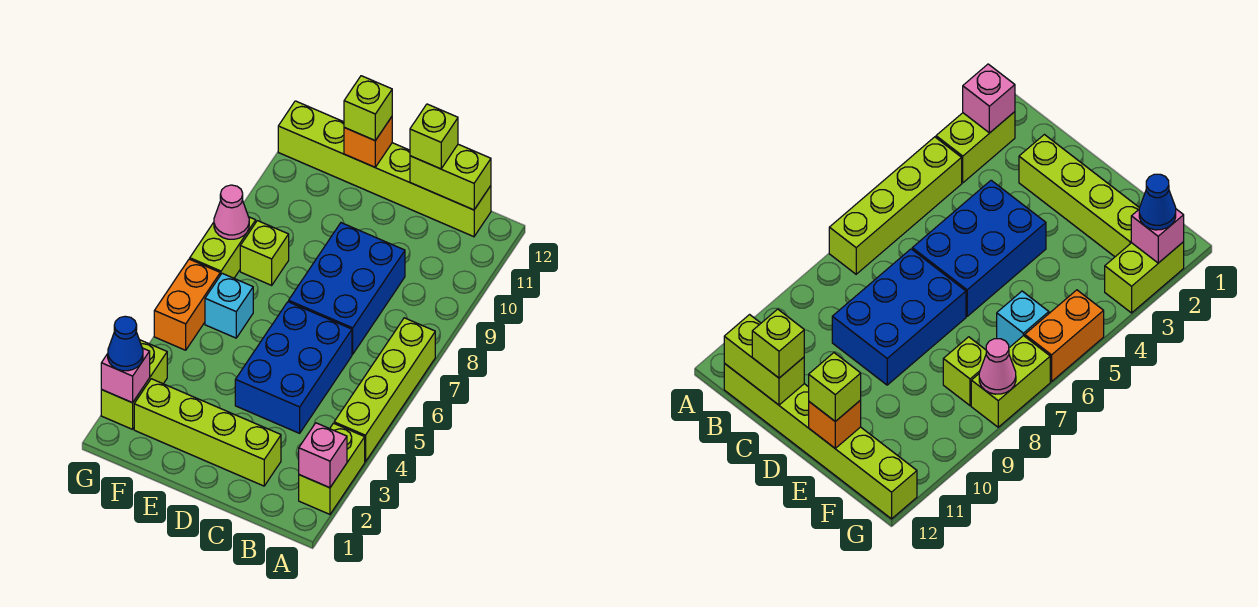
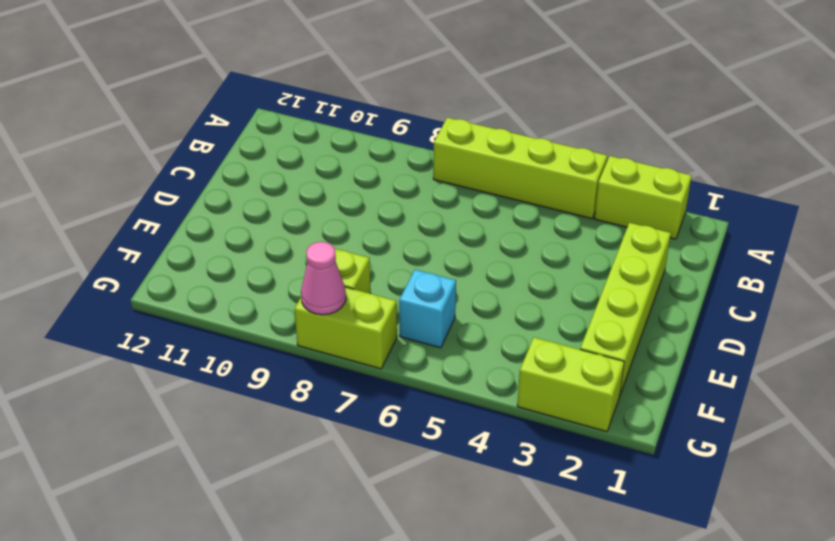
none -> lime 1x6 brick [278,101,491,237]
none -> blue 2x3 brick [235,302,352,433]
none -> blue 2x3 brick [289,223,405,354]

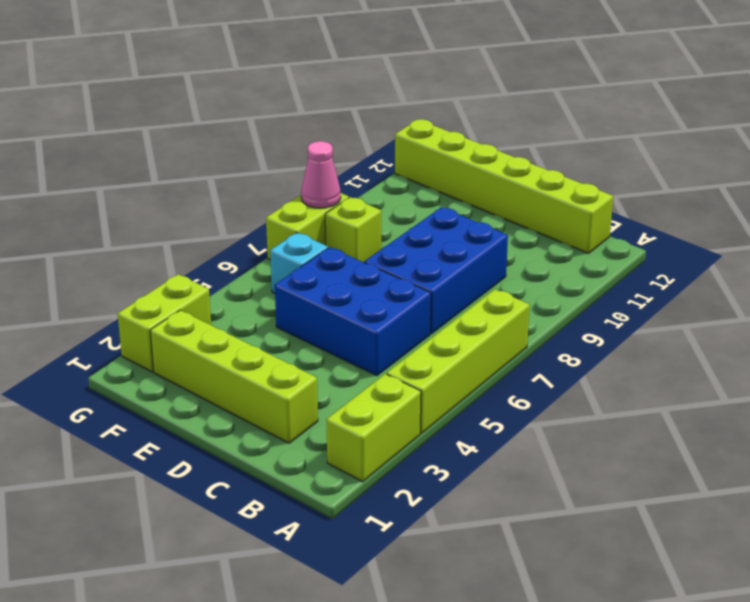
blue 2x3 brick [275,247,431,376] -> blue 2x3 brick turned to [235,302,352,433]
none -> orange 1x2 brick [154,259,220,350]
none -> pink 1x1 brick [299,423,347,488]
none -> lime 1x2 brick [410,144,491,210]

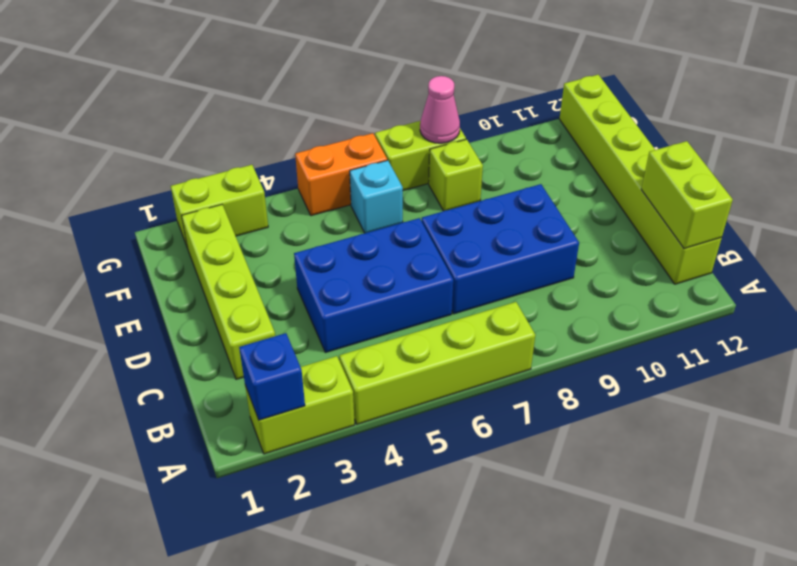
blue 1x1 brick [239,333,305,420] -> pink 1x1 brick [299,423,347,488]
none -> orange 1x1 brick [344,117,392,167]
none -> pink 1x1 brick [101,348,150,403]
none -> lime 1x1 brick [410,104,458,169]

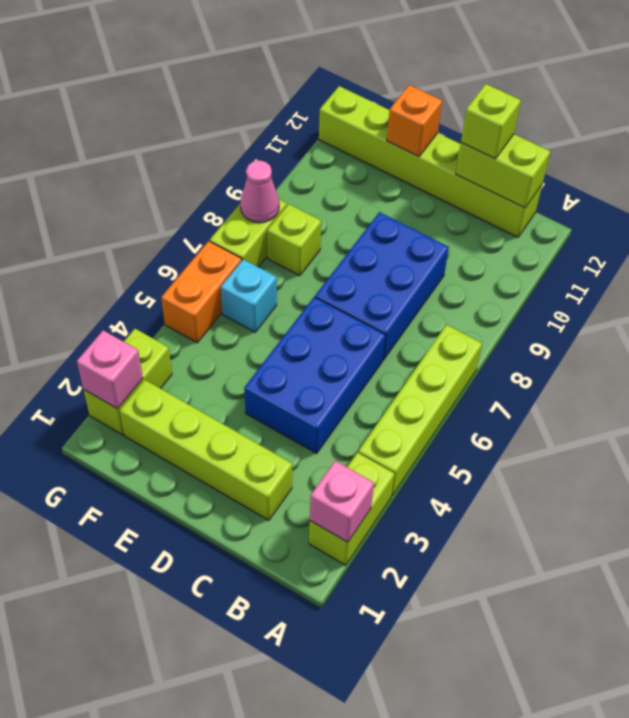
none -> lime 1x1 brick [344,76,392,141]
none -> blue 1x1 cone [108,316,143,371]

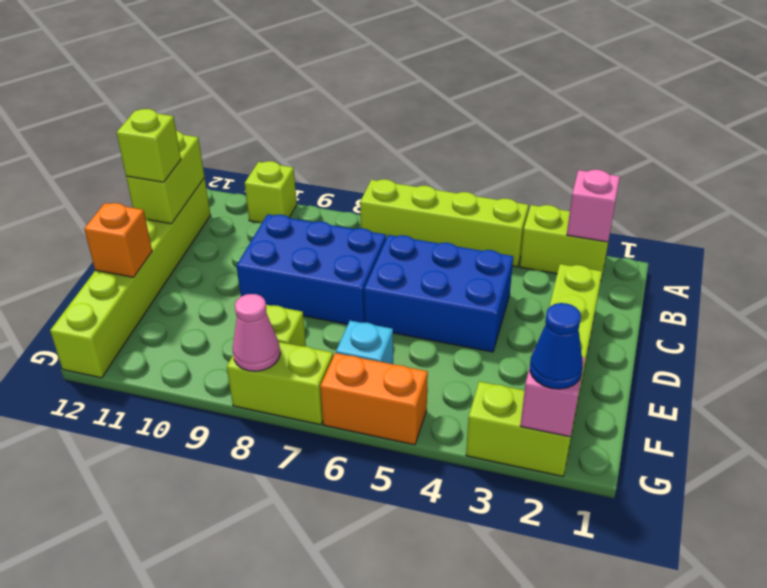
lime 1x1 brick [245,161,297,223] -> lime 1x1 brick moved to [344,76,392,141]

